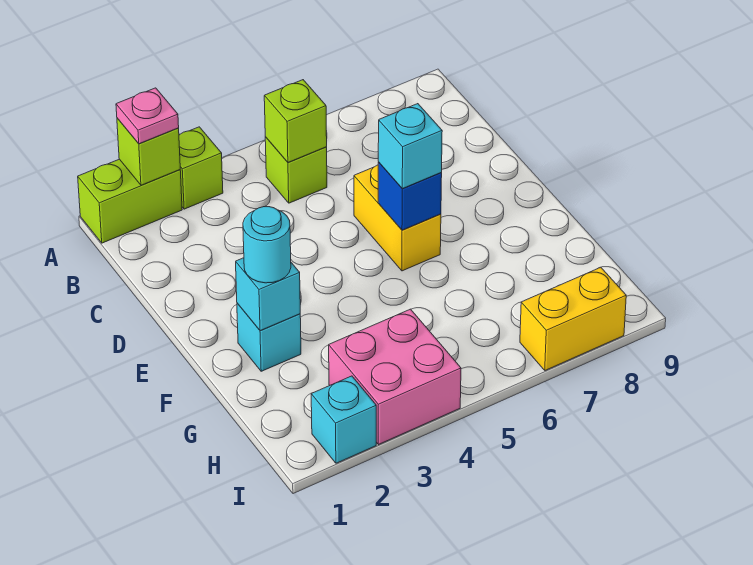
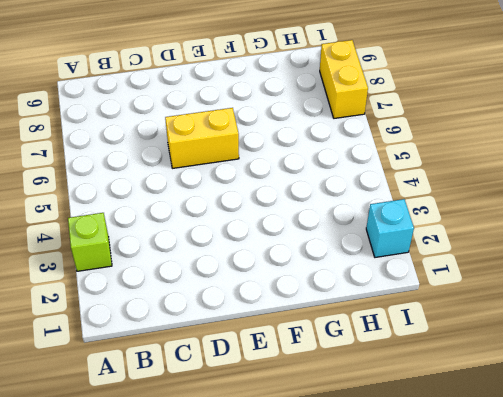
none -> lime 1x2 brick [78,159,182,243]
none -> lime 1x1 brick [265,137,327,203]
none -> cyan 1x1 brick [237,303,301,371]

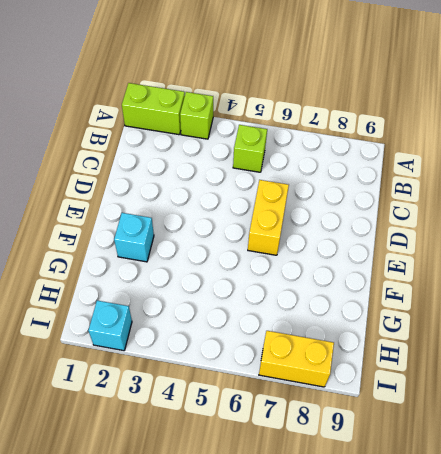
none -> pink 2x2 brick [329,309,461,445]
none -> lime 1x1 brick [117,118,180,185]
none -> lime 1x1 brick [264,80,327,162]

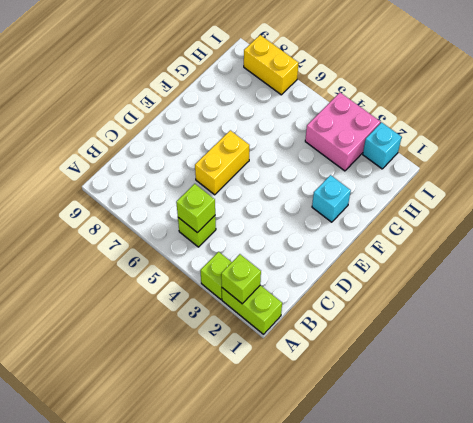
none -> blue 1x1 brick [378,162,442,230]
none -> cyan 1x1 brick [236,258,300,331]
none -> pink 1x1 plate [116,88,179,144]

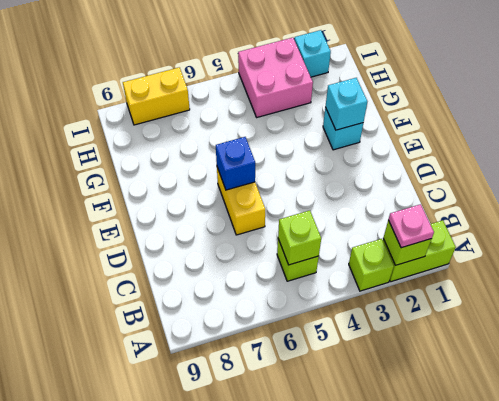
none -> cyan 1x1 brick [378,104,442,189]
none -> cyan 1x1 round brick [243,207,291,283]

